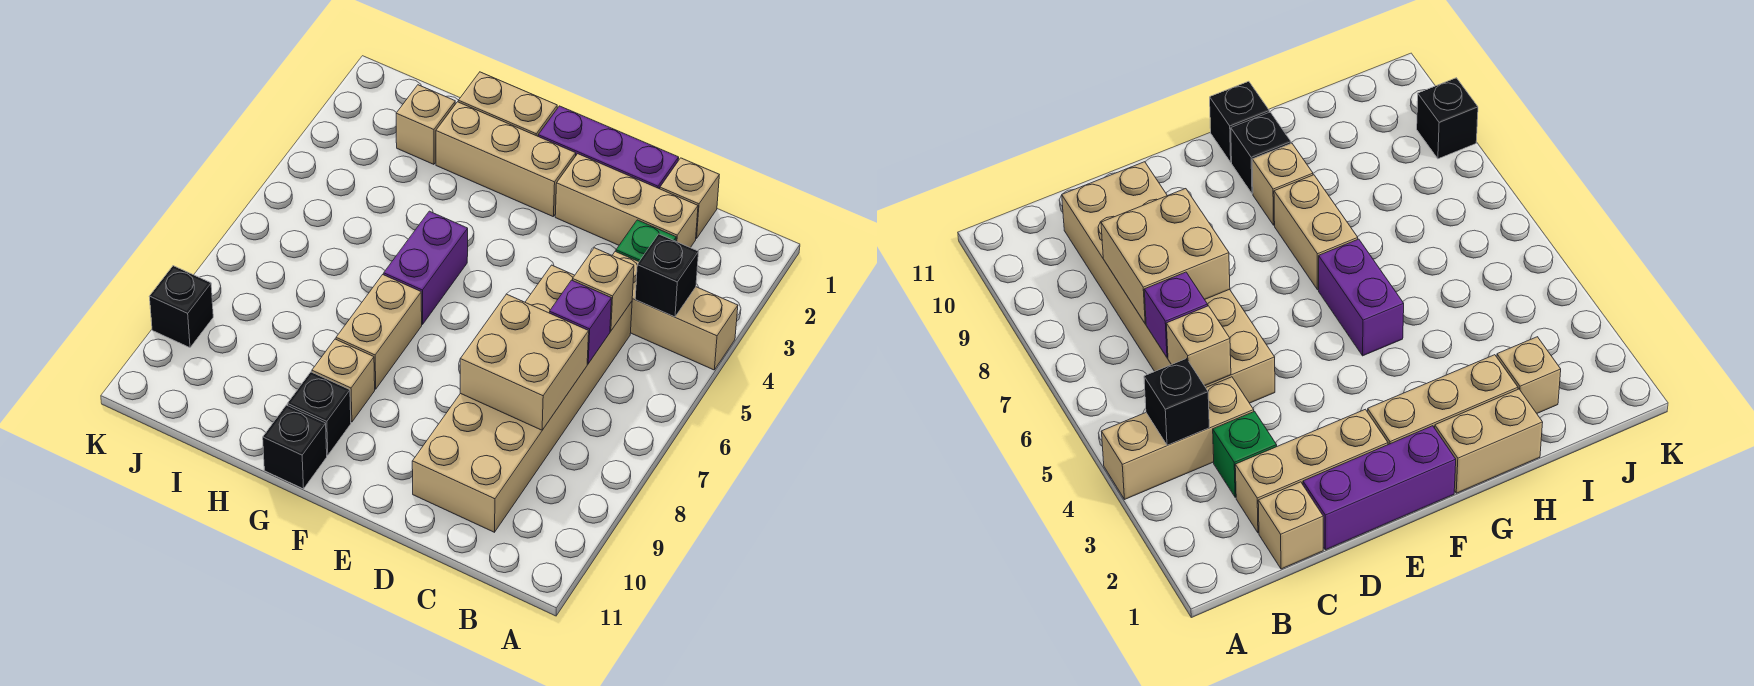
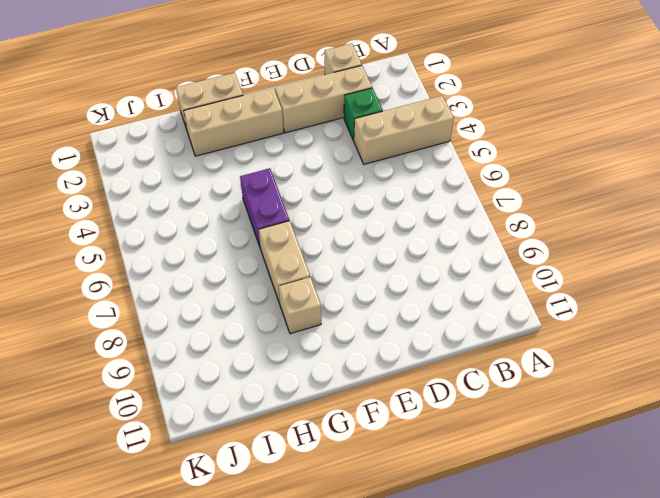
none -> tan 2x6 brick [412,265,632,532]
none -> purple 1x3 brick [538,106,679,189]
none -> black 1x1 brick [287,372,351,455]

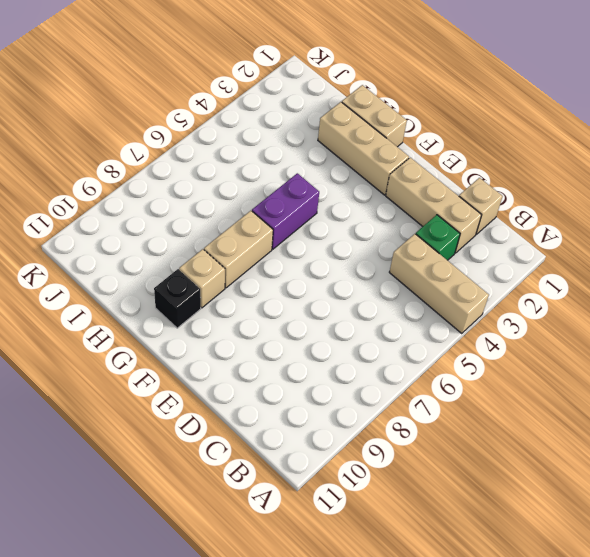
none -> tan 2x6 brick [412,265,632,532]
none -> purple 1x3 brick [538,106,679,189]
none -> black 1x1 brick [263,405,327,489]

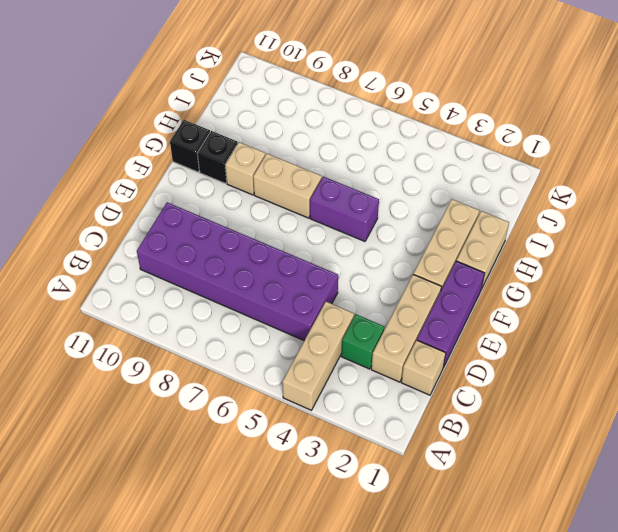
purple 2x6 brick [137,202,338,341] -> tan 2x6 brick [412,265,632,532]
none -> tan 1x1 brick [396,85,455,164]
none -> black 1x1 brick [149,266,213,348]
none -> black 1x1 brick [635,234,698,317]

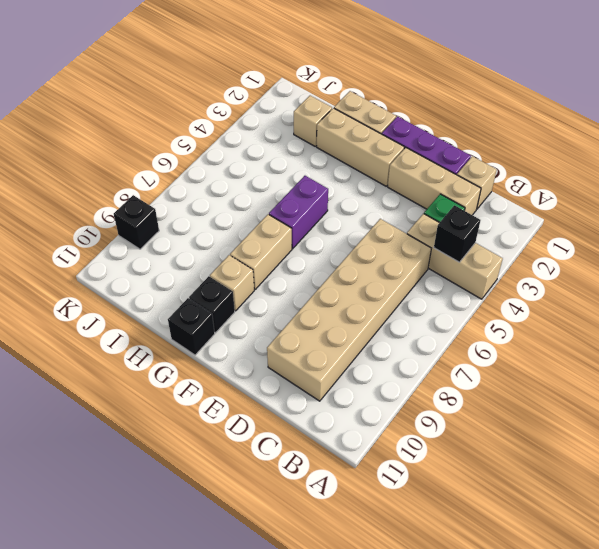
none -> tan 1x1 brick [572,248,634,331]
none -> purple 1x1 brick [549,280,611,364]
none -> tan 2x2 brick [460,294,589,430]

